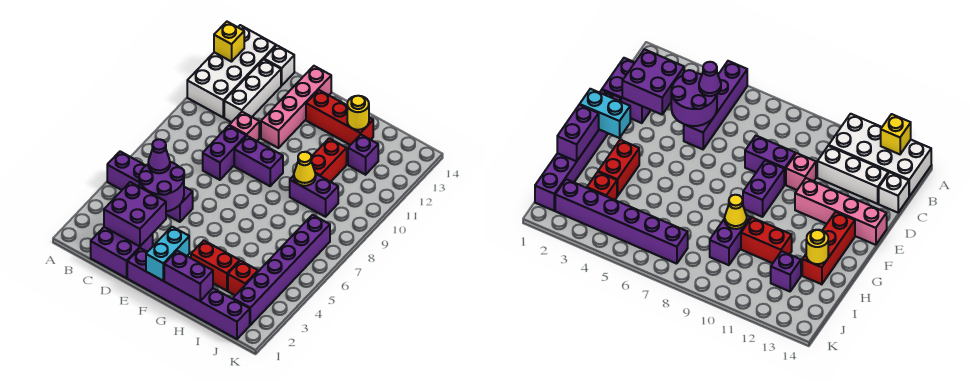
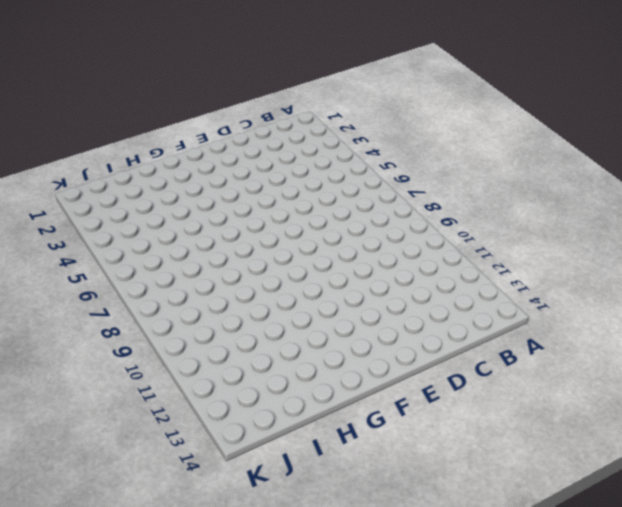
none -> purple 1x4 brick [107,151,193,222]
none -> white 2x4 brick [187,25,276,117]
none -> purple 2x2 brick [91,227,153,278]

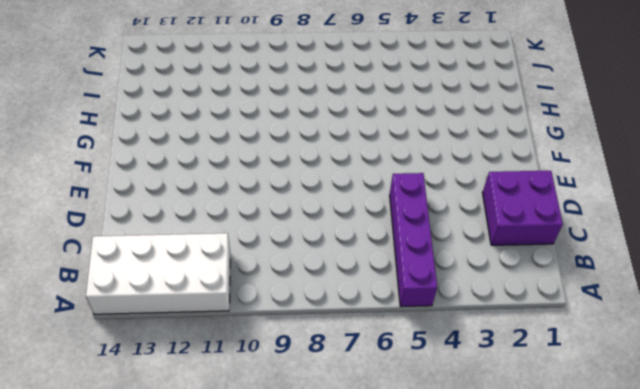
none -> white 1x3 brick [224,59,281,122]
none -> white 1x1 brick [264,46,294,85]
none -> purple 1x2 brick [203,126,246,180]

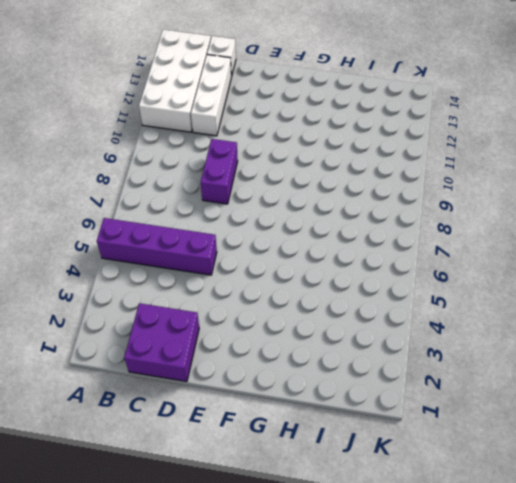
none -> pink 1x1 brick [229,112,259,141]
none -> purple 1x6 brick [127,248,250,339]
none -> purple 1x2 brick [234,136,283,186]

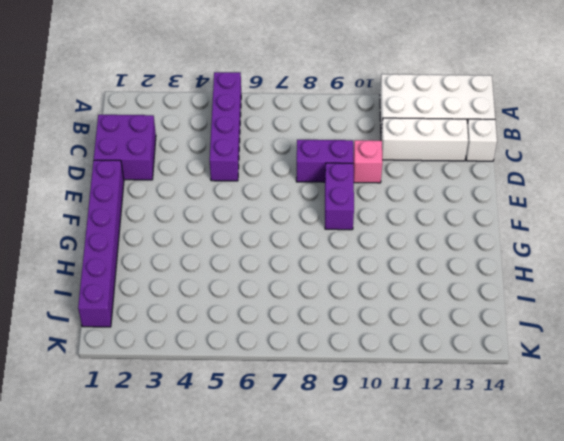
none -> pink 1x4 brick [261,66,331,148]
none -> red 1x3 brick [306,90,373,145]
none -> red 1x2 brick [191,240,240,291]

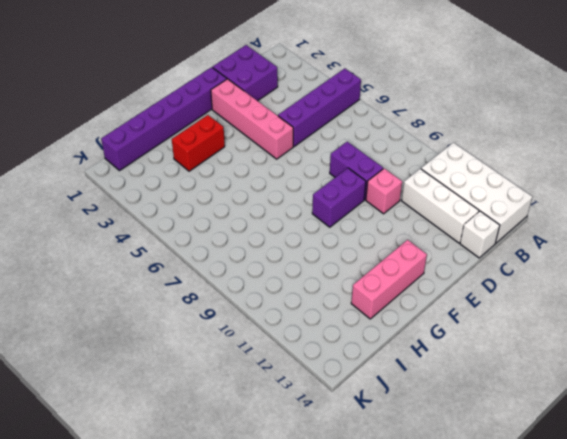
pink 1x4 brick [211,79,293,159] -> pink 1x4 brick moved to [261,66,331,148]
pink 1x3 brick [351,240,427,319] -> red 1x3 brick [306,90,373,145]
none -> purple 1x2 brick [290,174,338,217]
none -> red 1x2 brick [311,138,347,182]
none -> red 1x1 brick [228,261,258,295]

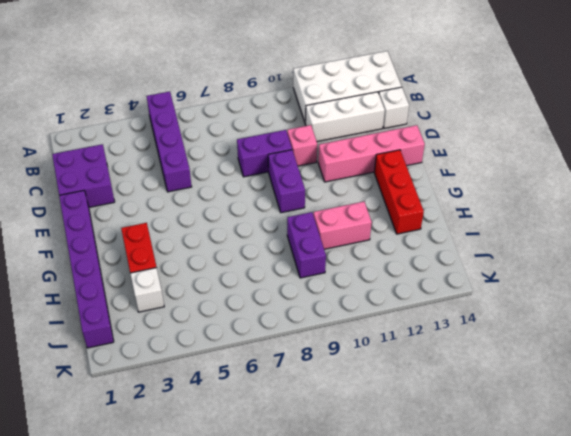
pink 1x2 brick [313,201,372,249] -> red 1x2 brick [311,138,347,182]
white 1x1 brick [130,268,164,312] -> red 1x1 brick [228,261,258,295]
none -> purple 1x1 brick [348,135,378,175]
none -> purple 1x6 brick [233,215,330,325]
none -> yellow 1x1 brick [214,22,244,62]

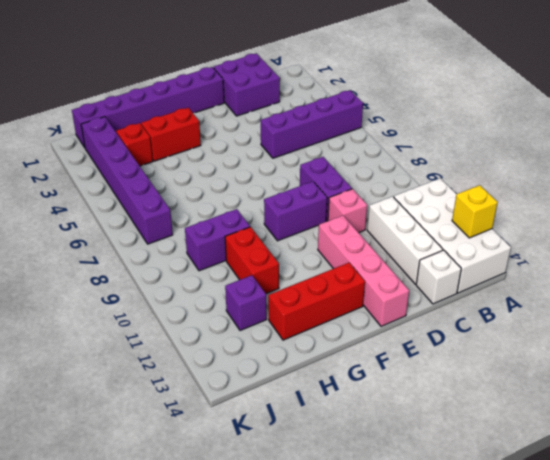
none -> purple 2x2 brick [104,182,166,246]
none -> purple 2x2 round brick [139,162,184,211]
none -> cyan 1x2 brick [146,227,189,281]

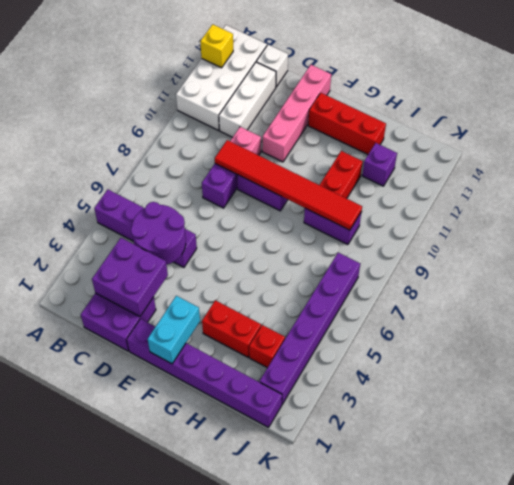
red 1x6 tile [215,140,362,230] -> yellow 1x1 cone [294,152,316,186]
none -> purple 1x2 brick [164,251,213,301]
none -> yellow 1x1 round brick [347,96,369,130]
none -> purple 1x1 cone [148,139,170,173]

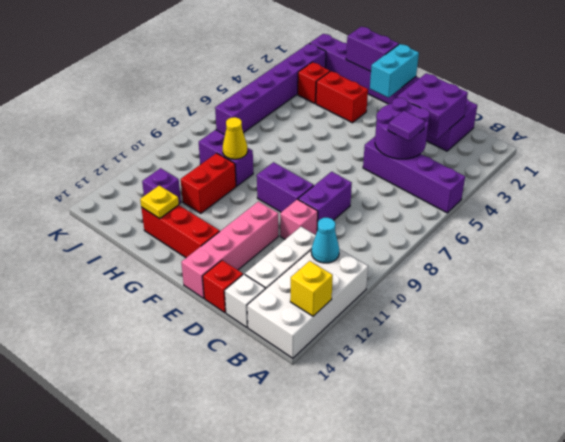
cyan 1x1 cone [311,218,339,263] -> none
purple 1x1 tile [388,111,425,141] -> purple 1x1 cone [148,139,170,173]
red 1x1 brick [203,260,243,313] -> none
yellow 1x1 plate [140,185,179,219] -> yellow 1x1 round brick [347,96,369,130]

